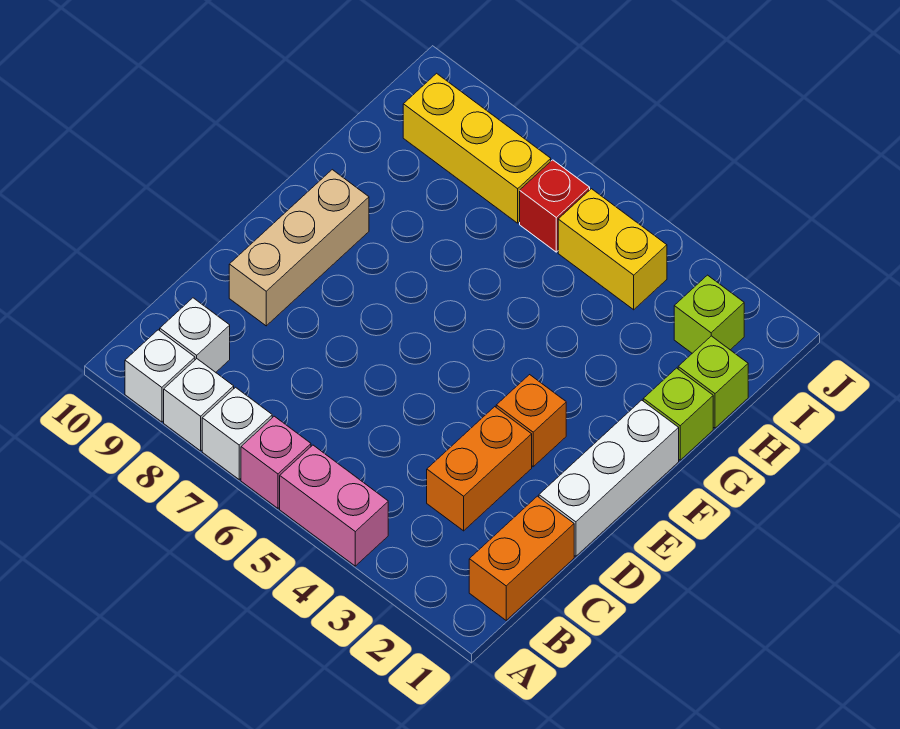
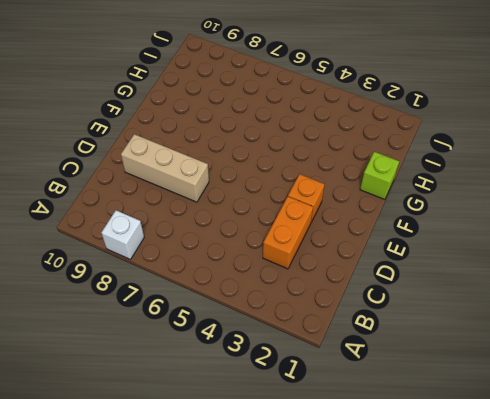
tan 1x3 brick [121,134,209,202] -> tan 1x3 brick turned to [229,170,369,326]
none -> pink 1x2 brick [280,445,388,566]
none -> pink 1x1 brick [241,416,311,508]
none -> white 1x1 brick [202,387,272,479]

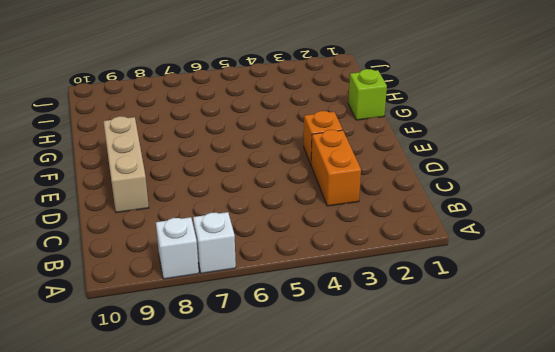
none -> pink 1x2 brick [280,445,388,566]
none -> pink 1x1 brick [241,416,311,508]
none -> white 1x1 brick [125,330,195,422]

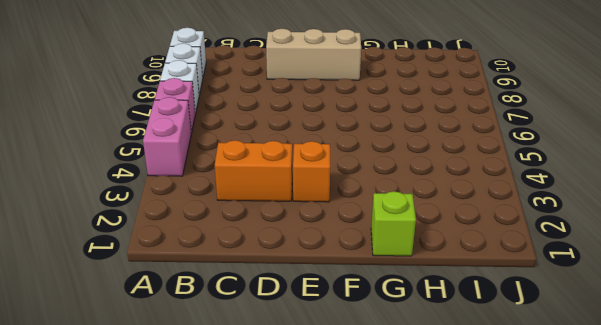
none -> orange 1x2 brick [469,496,574,620]
none -> white 1x1 brick [160,298,230,372]
none -> white 1x3 brick [539,400,679,556]

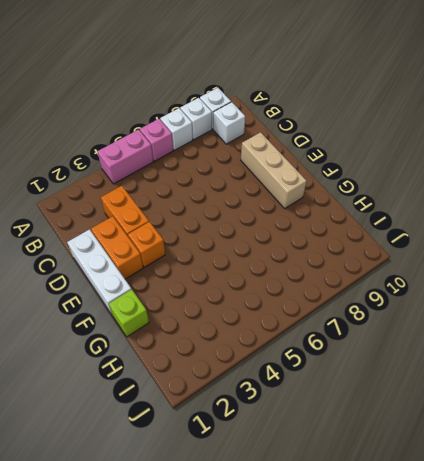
orange 1x2 brick [91,216,143,279] -> orange 1x2 brick moved to [469,496,574,620]
none -> lime 1x1 brick [678,336,748,428]
none -> lime 1x1 brick [674,275,744,353]
none -> yellow 1x2 brick [558,189,667,310]

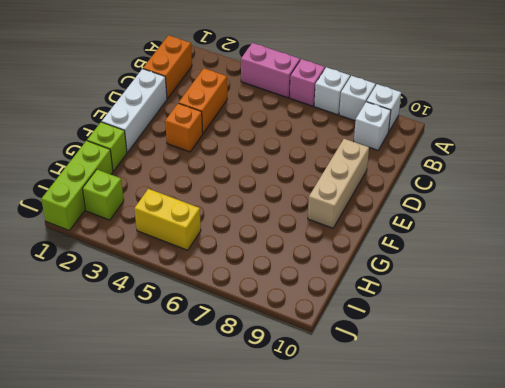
lime 1x3 brick [41,141,113,230] -> lime 1x1 brick [678,336,748,428]
none -> red 1x1 brick [520,160,590,252]
none -> yellow 1x3 brick [403,73,551,223]

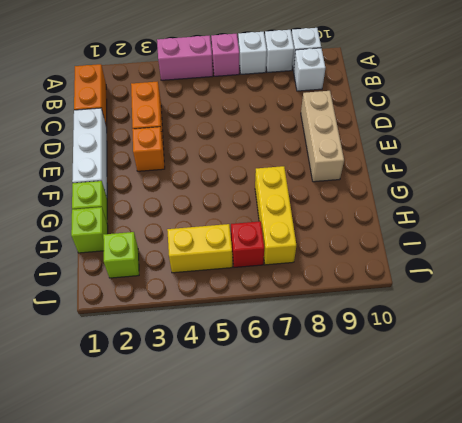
yellow 1x3 brick [255,166,296,265] -> yellow 1x3 brick turned to [403,73,551,223]

